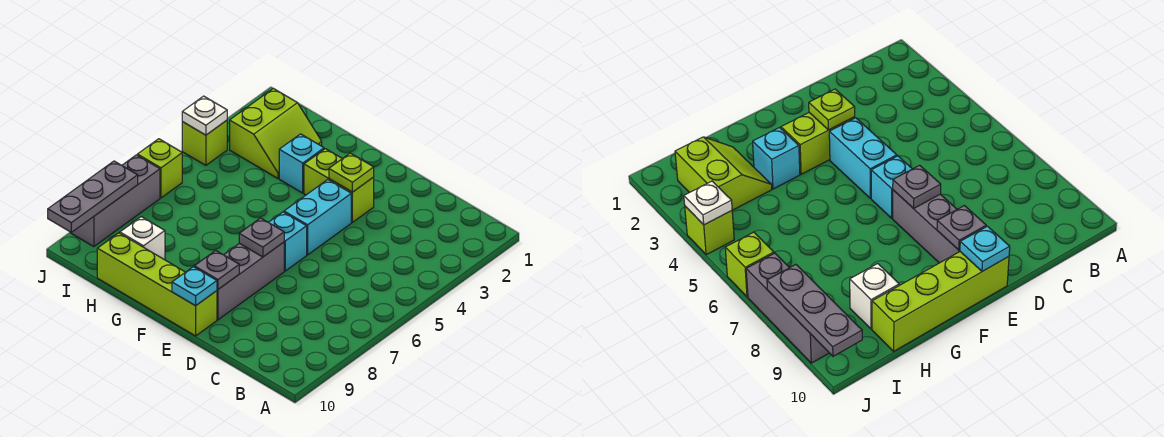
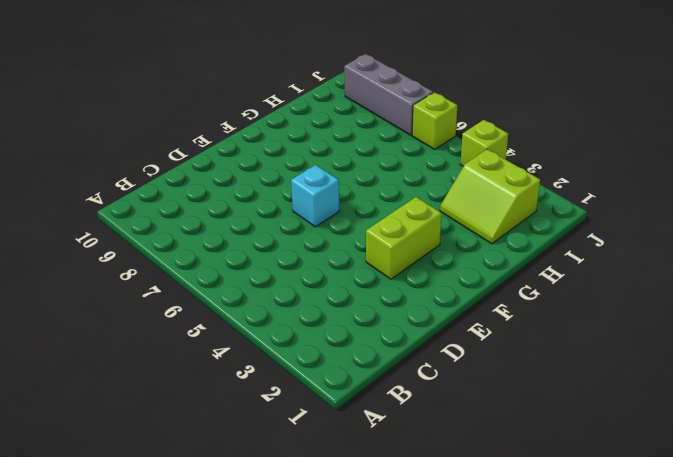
none -> cyan 1x2 brick [284,180,351,255]
none -> grey 1x3 brick [217,242,284,320]
none -> lime 1x4 brick [97,233,217,336]

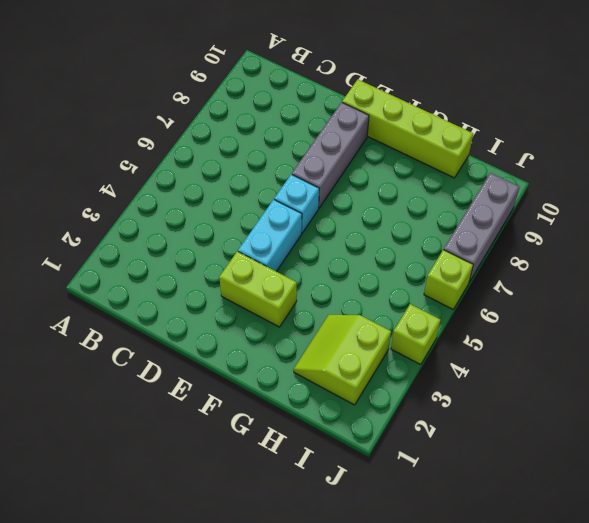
none -> cyan 1x1 brick [279,134,324,193]
none -> white 1x1 brick [120,217,165,260]
none -> lime 1x1 plate [329,153,374,192]

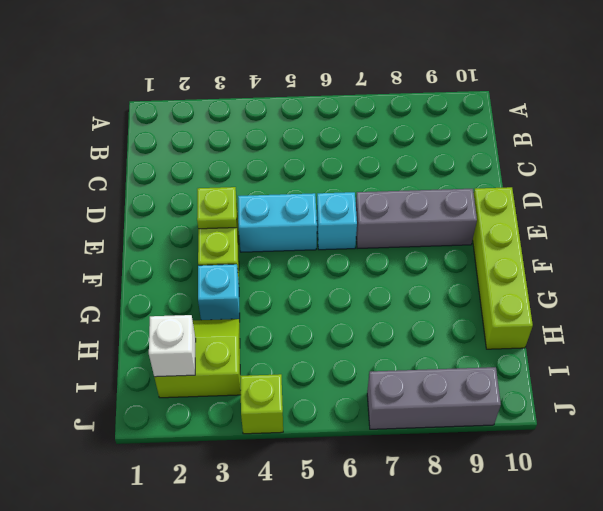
white 1x1 brick [149,315,196,377] -> white 1x1 brick moved to [120,217,165,260]
none -> lime 1x1 brick [137,139,182,198]
none -> grey 1x1 plate [239,218,284,257]
none -> grey 1x1 plate [194,251,239,289]

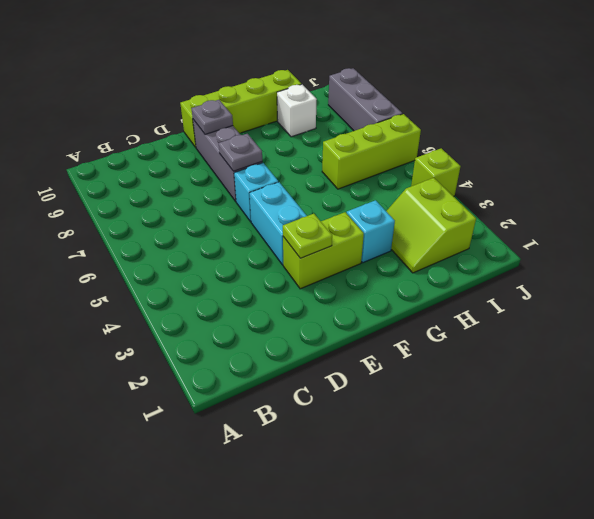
lime 1x3 brick [322,114,421,189] -> lime 1x1 brick [137,139,182,198]
none -> cyan 1x1 plate [172,267,217,306]
none -> white 1x1 plate [182,96,227,135]
none -> grey 1x3 plate [48,161,138,232]

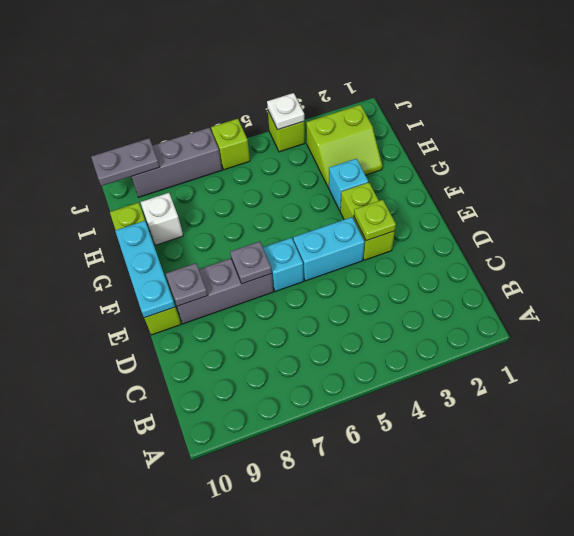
cyan 1x3 plate [115,221,175,318] -> cyan 1x1 plate [172,267,217,306]
grey 1x2 plate [91,138,160,186] -> grey 1x3 plate [48,161,138,232]

